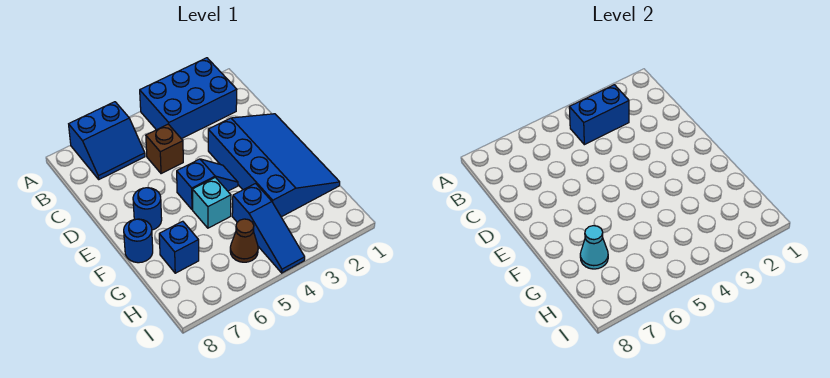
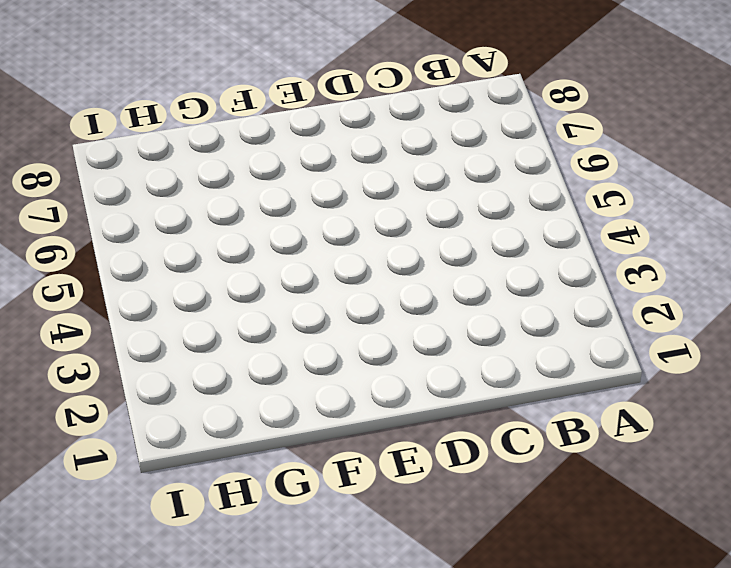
none -> blue 2x3 brick [140,58,237,139]
none -> blue 2x2 slope [69,102,145,179]
none -> brown 1x1 brick [146,124,183,174]

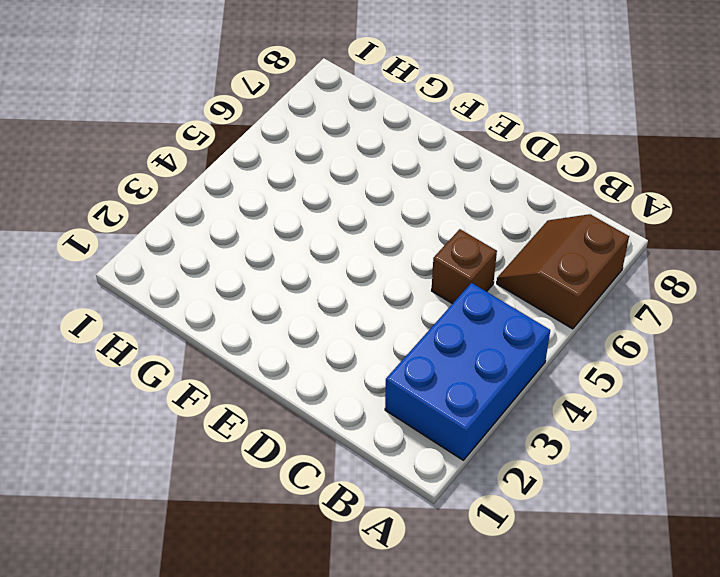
brown 2x2 slope [497,214,629,329] -> blue 2x2 slope [69,102,145,179]
none -> blue 3x4 slope [208,114,340,217]
none -> blue 1x2 slope [177,159,238,210]
none -> blue 1x1 round brick [133,188,162,230]

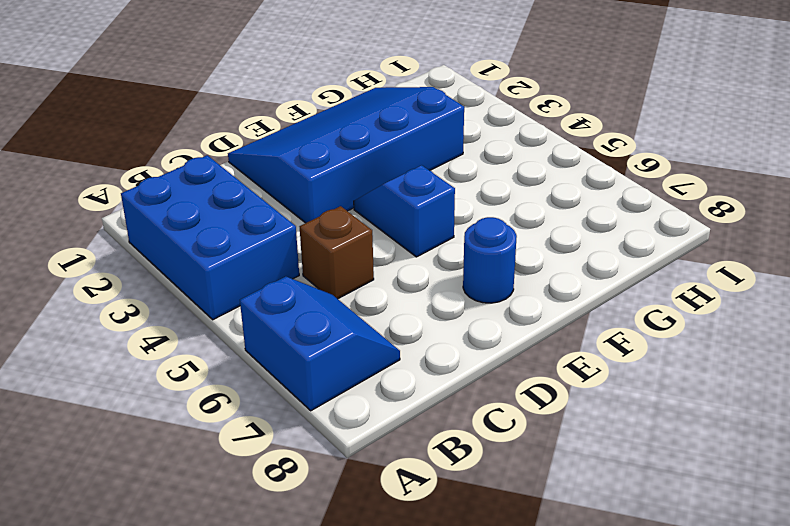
none -> cyan 1x1 brick [192,177,231,228]
none -> blue 1x1 round brick [124,219,153,263]
none -> blue 1x3 slope [232,184,305,273]

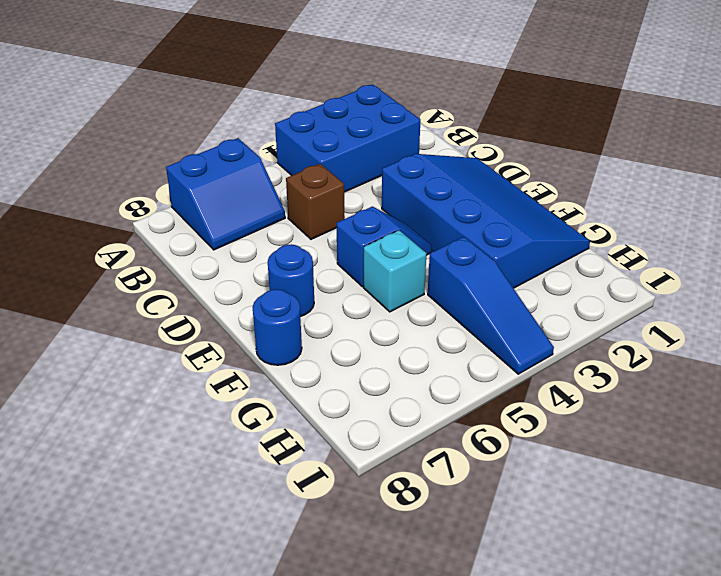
none -> blue 1x1 brick [159,221,199,273]
none -> brown 1x1 cone [230,219,258,262]
none -> blue 1x2 brick [569,85,629,145]

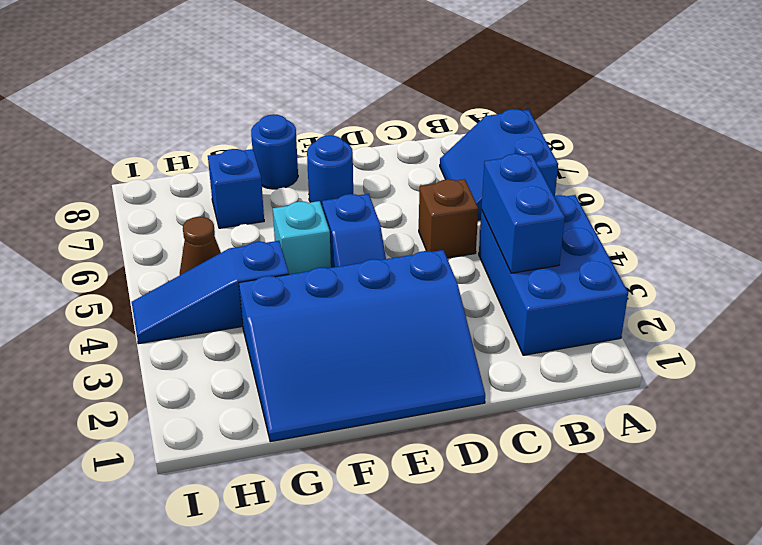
none -> cyan 1x1 cone [580,226,608,269]

